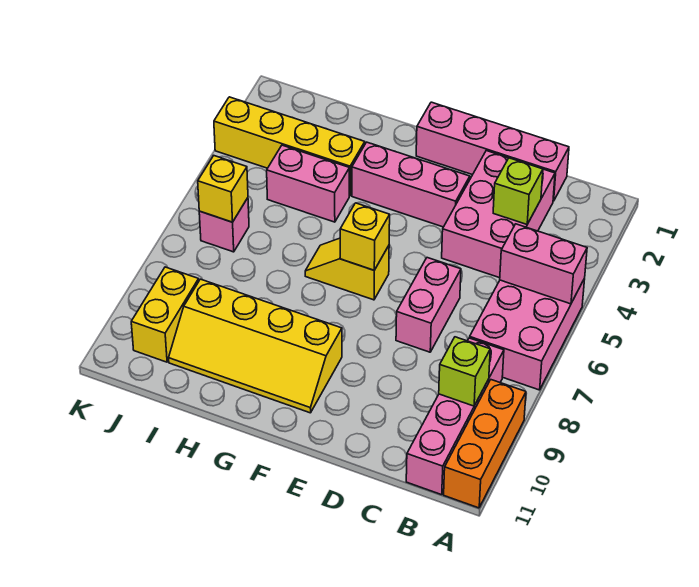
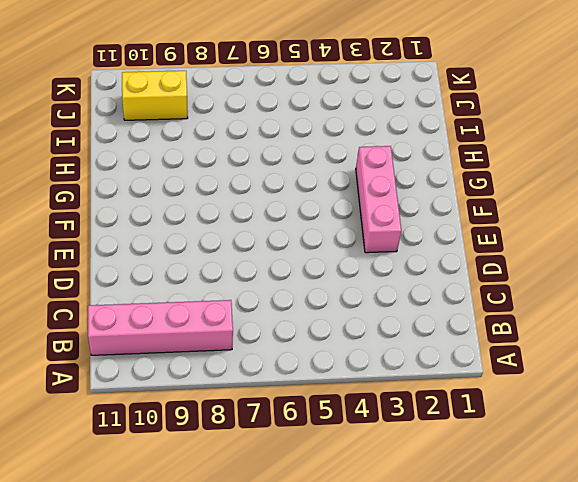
none -> pink 2x3 brick [470,278,585,390]
none -> orange 1x3 brick [444,380,526,508]
none -> pink 1x4 brick [416,102,569,201]

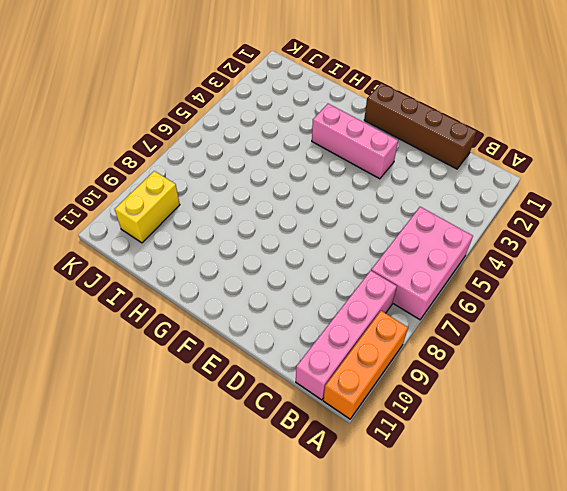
brown 1x4 brick [364,83,477,169] -> pink 1x4 brick [416,102,569,201]
none -> pink 2x3 brick [442,151,555,278]
none -> pink 1x2 brick [396,258,461,352]
none -> yellow 1x2 slope [305,238,389,300]

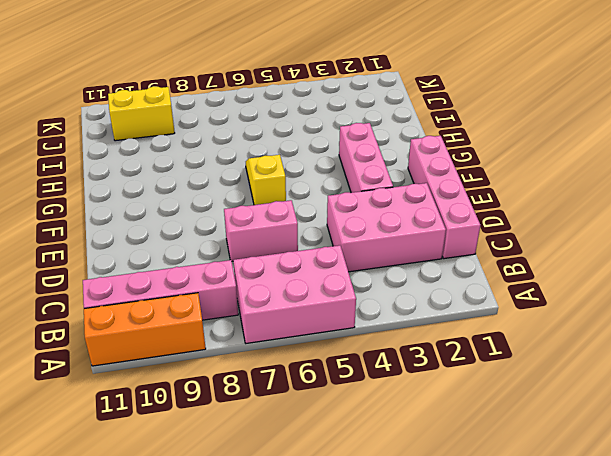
none -> yellow 2x4 slope [169,279,342,413]
none -> yellow 1x4 brick [214,97,365,196]
none -> pink 1x2 brick [267,145,349,222]

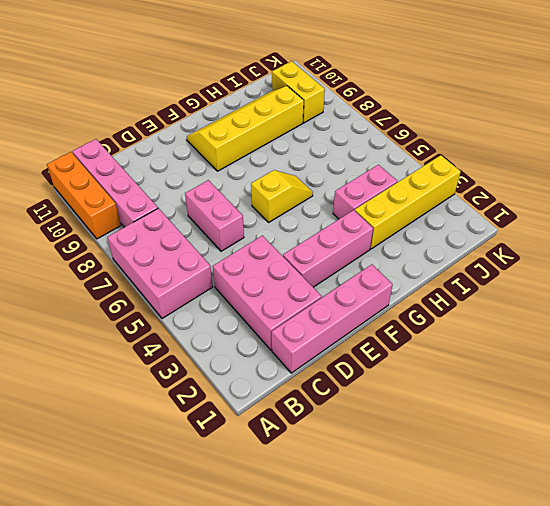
none -> pink 1x1 brick [199,198,249,252]
none -> pink 1x2 brick [500,224,587,304]
none -> lime 1x1 brick [439,337,490,406]

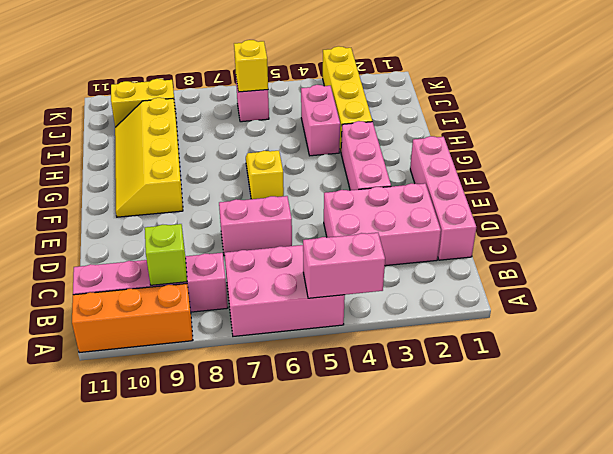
pink 1x2 brick [303,233,385,298] -> pink 1x2 brick turned to [500,224,587,304]
none -> lime 1x1 brick [493,158,543,224]
none -> yellow 1x1 brick [340,203,390,270]

